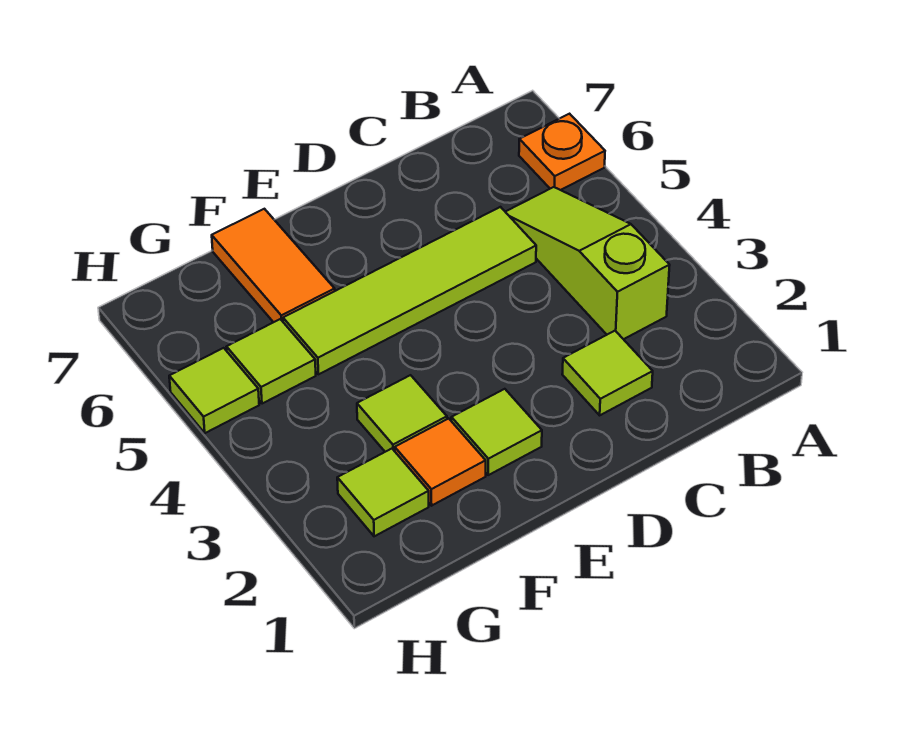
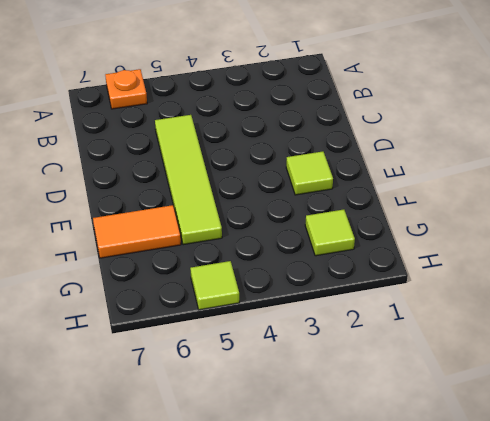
none -> lime 1x3 slope [506,187,670,339]
none -> lime 1x1 tile [562,331,653,415]

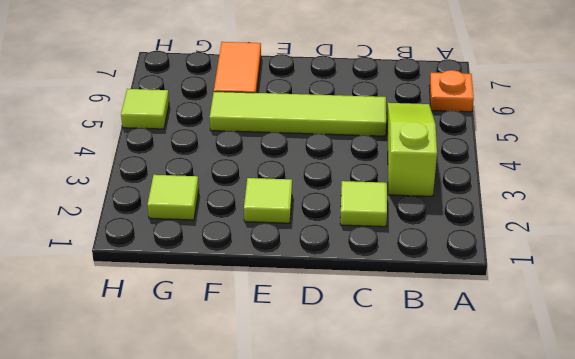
none -> orange 1x1 tile [395,418,486,506]
none -> lime 1x1 tile [357,375,447,452]

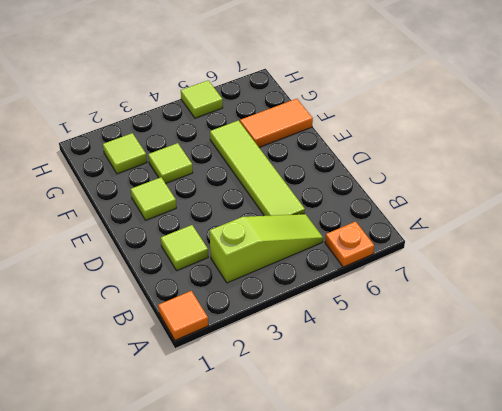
orange 1x1 tile [158,291,208,340] -> orange 1x1 tile moved to [395,418,486,506]
none -> lime 1x1 tile [227,319,316,404]

